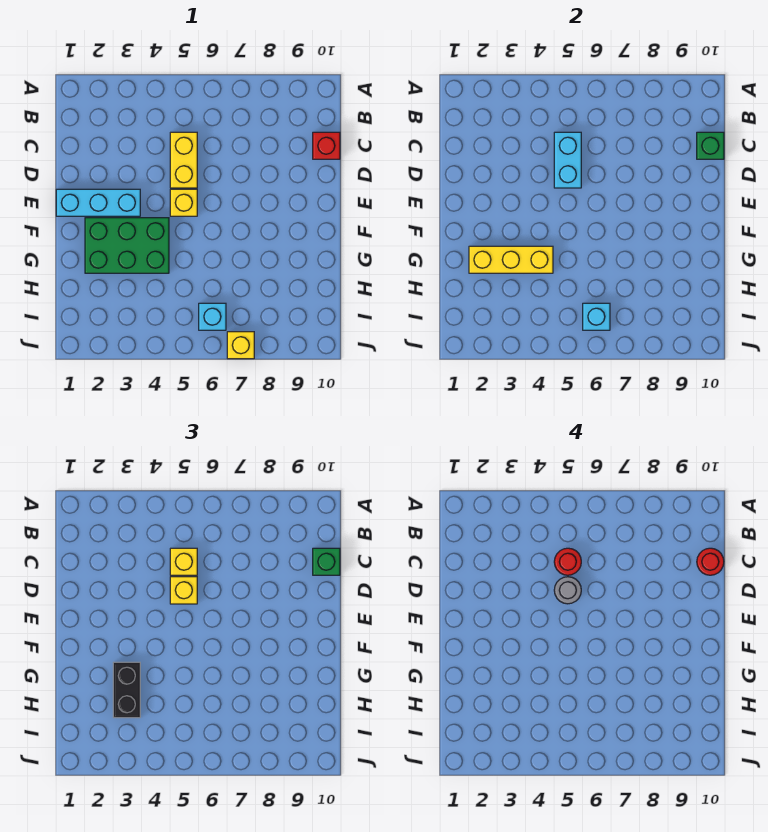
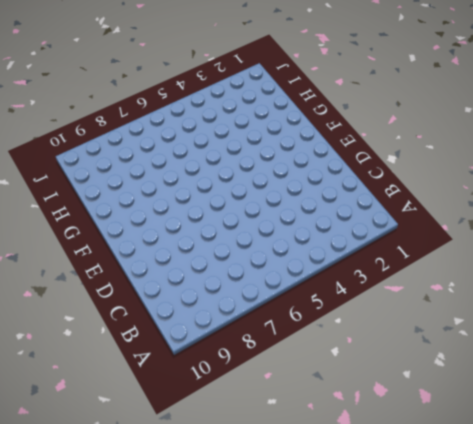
none -> yellow 1x2 brick [170,132,197,188]
none -> red 1x1 brick [313,132,340,159]
none -> cyan 1x3 brick [56,189,140,216]

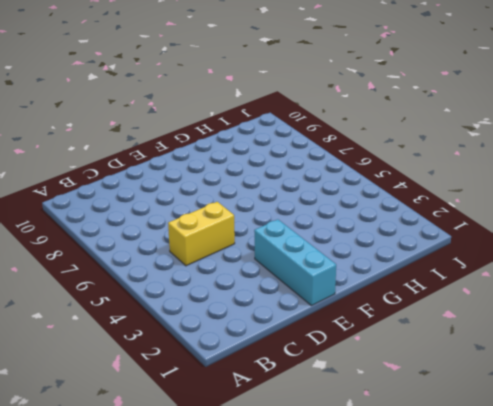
none -> red 1x1 brick [313,132,340,159]
none -> yellow 1x1 brick [170,189,197,216]
none -> green 2x3 brick [85,218,169,273]

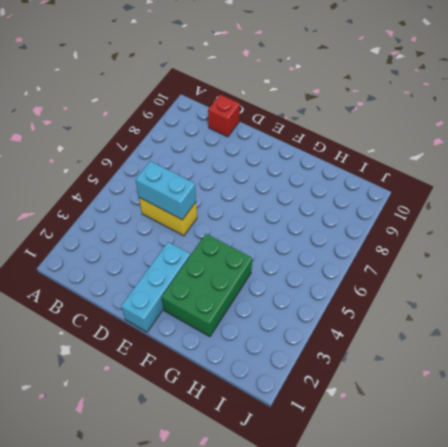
none -> yellow 1x1 brick [170,189,197,216]
none -> cyan 1x1 brick [199,303,226,330]
none -> yellow 1x1 brick [227,332,254,359]

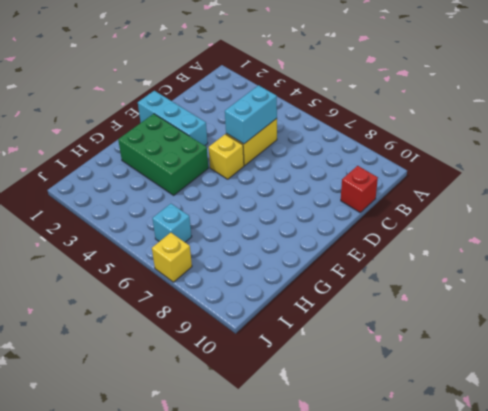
none -> green 1x1 brick [697,132,724,159]
none -> yellow 1x3 brick [469,246,553,273]
none -> cyan 1x1 brick [583,303,610,330]

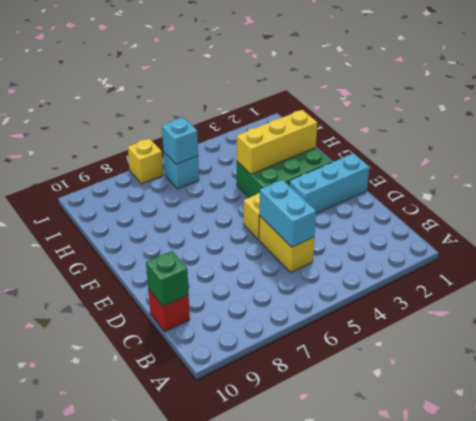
none -> yellow 1x1 brick [170,548,197,575]
none -> green 1x1 brick [313,548,340,575]
none -> yellow 1x1 brick [170,577,197,604]

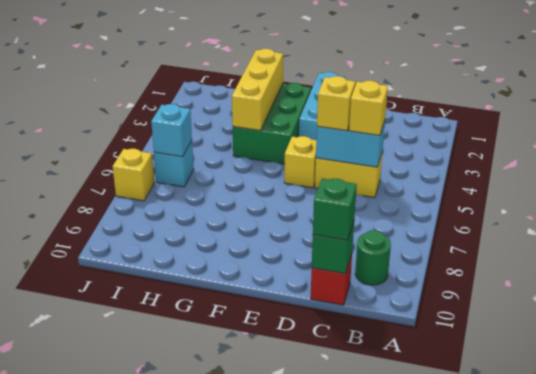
green 1x1 round brick [355,230,391,285] -> none
none -> black 1x2 brick [113,662,140,718]
none -> red 1x1 round brick [554,548,581,575]
none -> red 1x1 round brick [697,548,724,575]

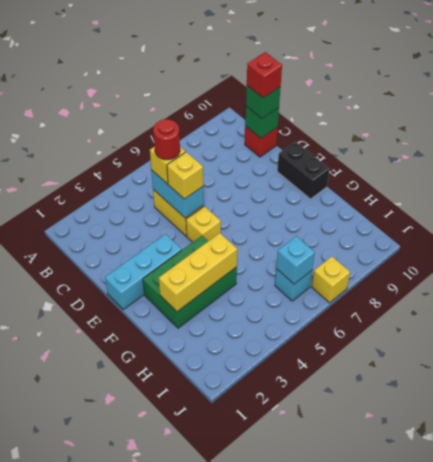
red 1x1 brick [247,52,282,98] -> red 1x1 round brick [697,548,724,575]
black 1x2 brick [277,142,329,199] -> black 1x2 brick moved to [113,662,140,718]
none -> grey 1x1 round brick [554,577,581,604]

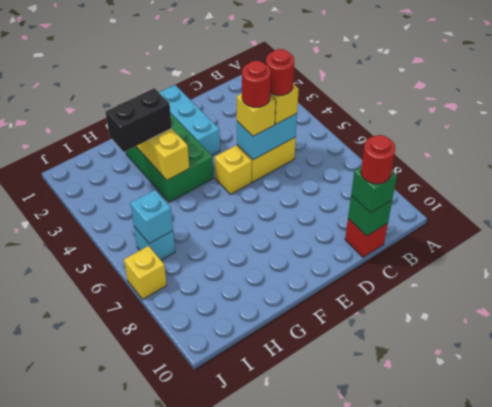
red 1x1 round brick [242,61,271,108] -> grey 1x1 round brick [554,577,581,604]

